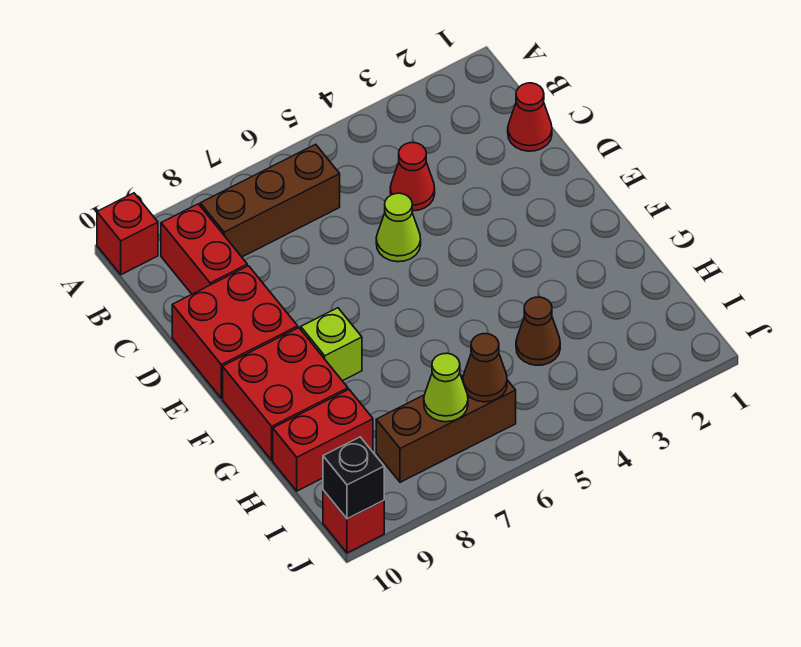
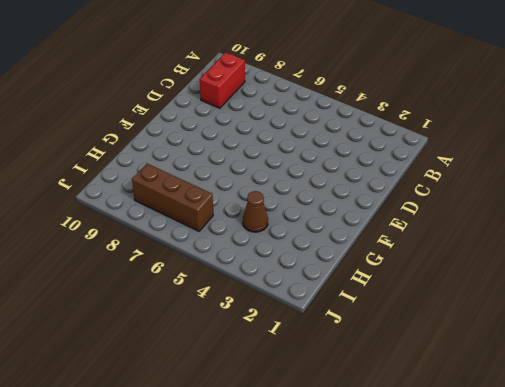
none -> red 1x1 brick [97,193,158,275]
none -> brown 1x3 brick [200,144,340,257]
none -> red 1x1 cone [508,83,552,151]

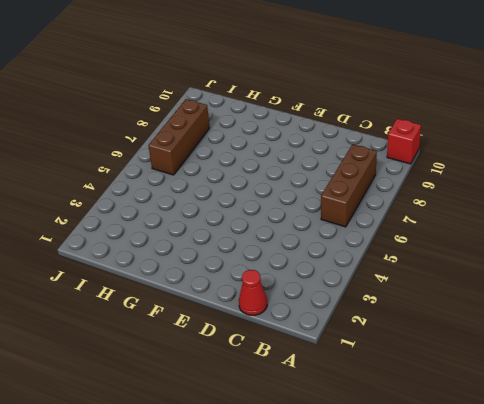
none -> red 1x2 brick [161,204,247,294]
none -> red 1x1 cone [390,143,435,211]
none -> lime 1x1 cone [376,193,421,262]

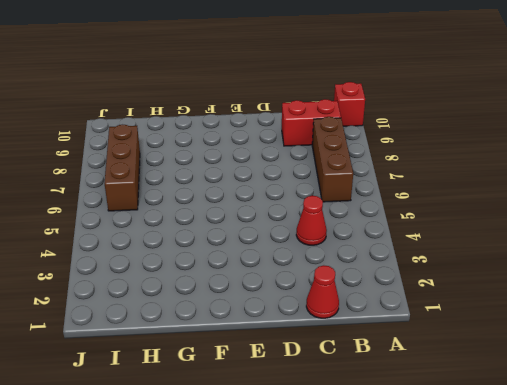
none -> lime 1x1 cone [376,193,421,262]
none -> red 2x2 brick [172,266,298,398]
none -> lime 1x1 brick [301,308,362,381]

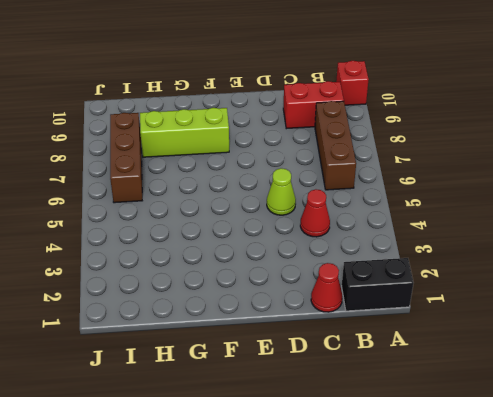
black 1x2 brick [342,258,413,311] -> none
lime 1x3 brick [140,108,229,157] -> lime 1x1 brick [301,308,362,381]
none -> red 2x2 brick [172,266,298,398]
none -> red 2x2 brick [223,328,348,460]
none -> brown 1x1 cone [516,297,560,365]

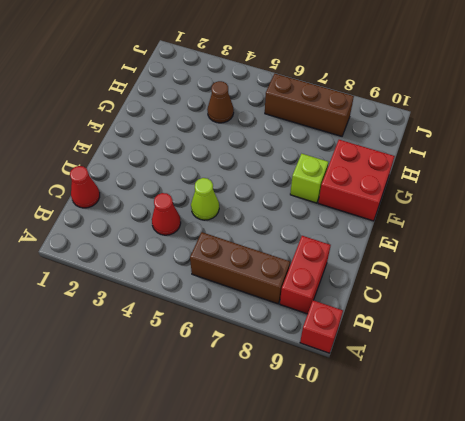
none -> red 2x2 brick [172,266,298,398]
none -> red 1x2 brick [273,390,373,491]
none -> red 1x1 brick [323,490,384,553]

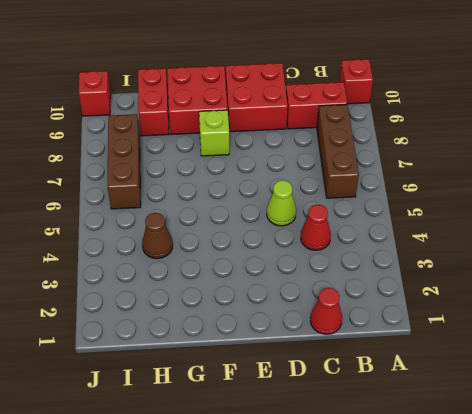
none -> brown 1x1 cone [463,334,507,402]
none -> lime 1x1 cone [424,353,468,422]
none -> black 1x1 brick [323,437,384,519]

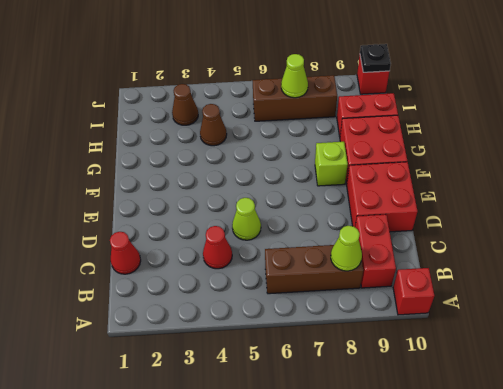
lime 1x1 cone [331,226,362,271] -> none
brown 1x1 cone [172,84,198,125] -> brown 1x1 cone moved to [463,334,507,402]
black 1x1 plate [360,44,391,72] -> black 1x1 brick [323,437,384,519]

